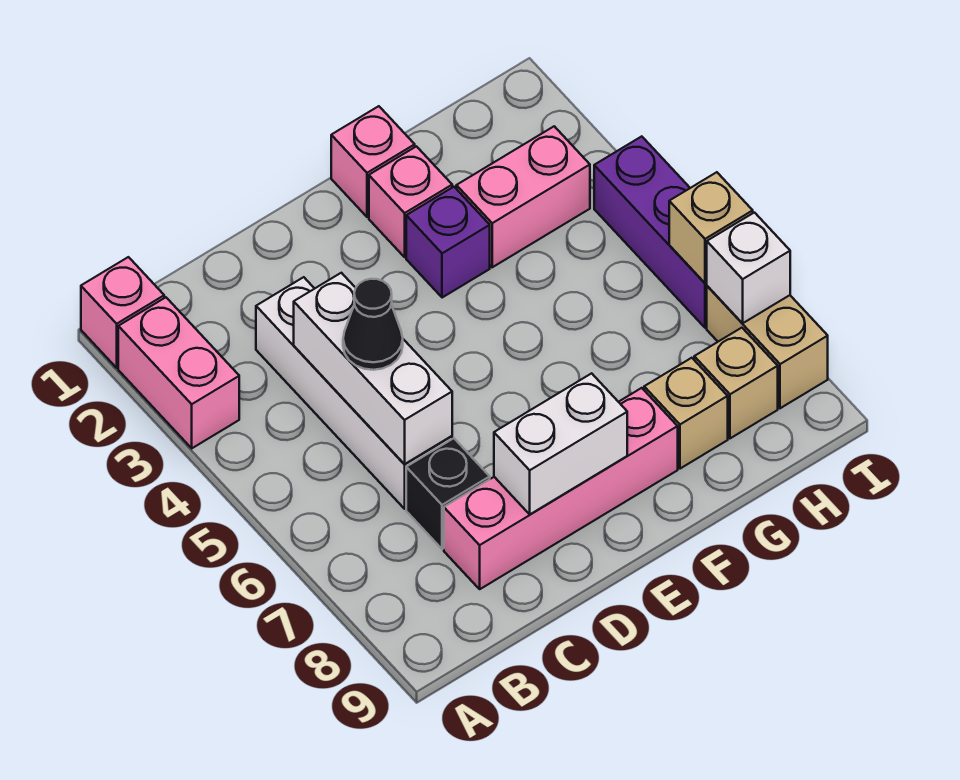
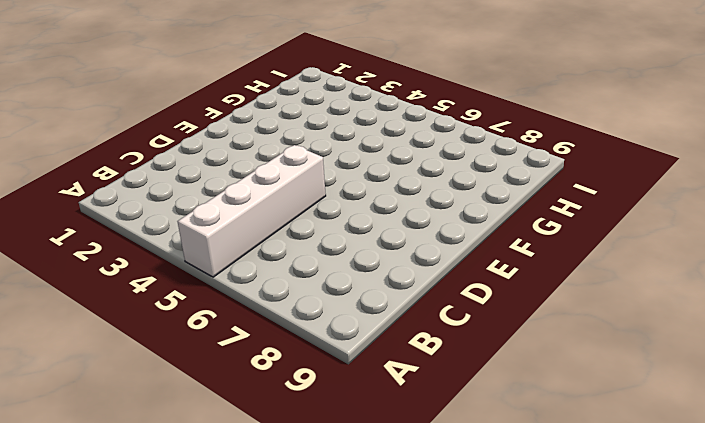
white 1x4 brick [178,145,326,277] -> white 1x4 brick turned to [256,277,452,509]
none -> pink 1x1 brick [81,257,164,368]
none -> pink 1x2 brick [118,297,239,448]
none -> black 1x1 brick [406,438,490,549]

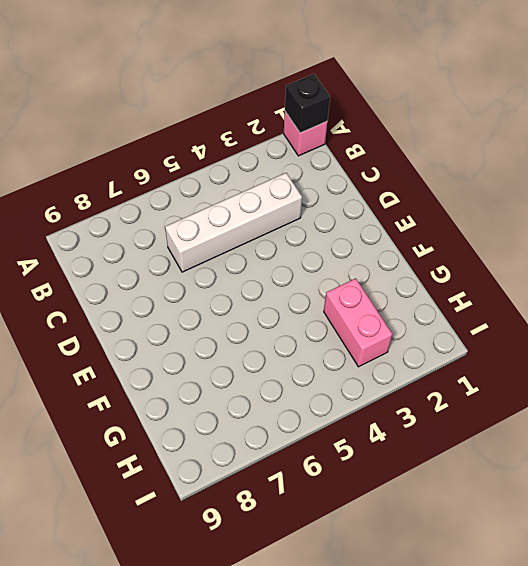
black 1x1 brick [285,74,330,133] -> black 1x1 brick moved to [406,438,490,549]
none -> pink 1x2 brick [118,297,239,448]
none -> pink 1x4 brick [444,388,678,589]
none -> pink 1x1 brick [331,106,415,217]

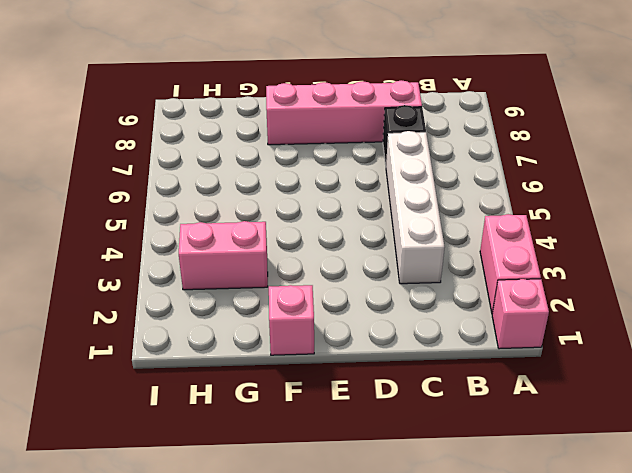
none -> pink 1x1 brick [369,146,452,257]
none -> purple 1x1 brick [406,187,490,298]
none -> tan 1x1 brick [644,358,728,469]

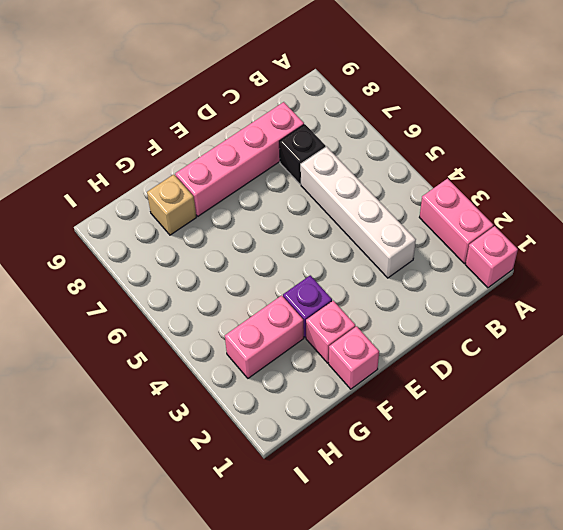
none -> tan 1x1 brick [694,328,778,438]
none -> purple 1x3 brick [594,136,707,328]
none -> tan 1x2 brick [707,286,828,408]

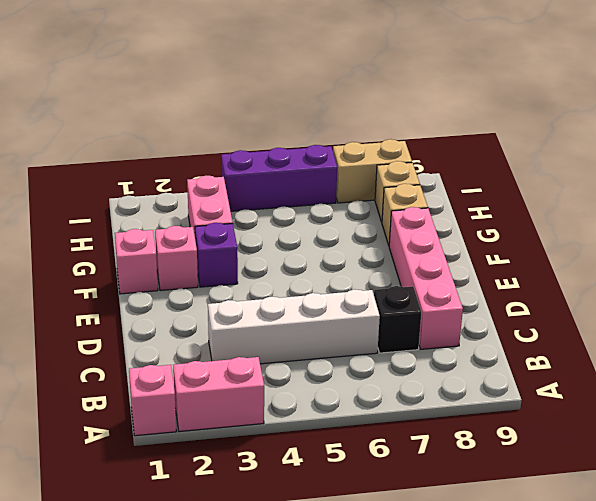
none -> white 1x3 brick [294,273,452,464]
none -> white 1x2 brick [494,373,627,514]
none -> tan 1x1 brick [669,172,753,283]

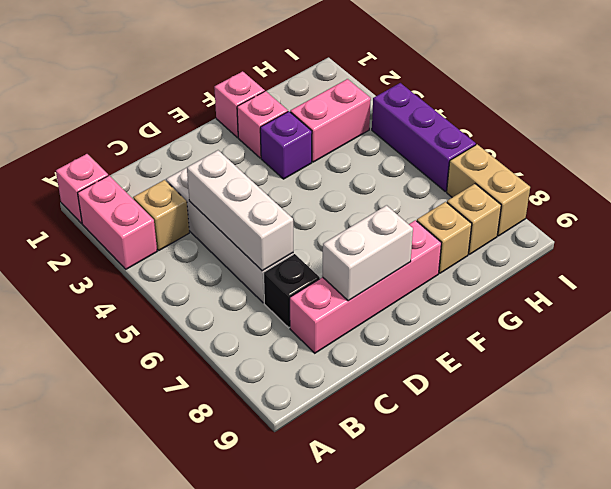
tan 1x1 brick [133,180,189,250] -> tan 1x1 brick moved to [669,172,753,283]
none -> white 1x1 brick [707,213,790,323]
none -> black 1x1 cone [343,279,403,370]

